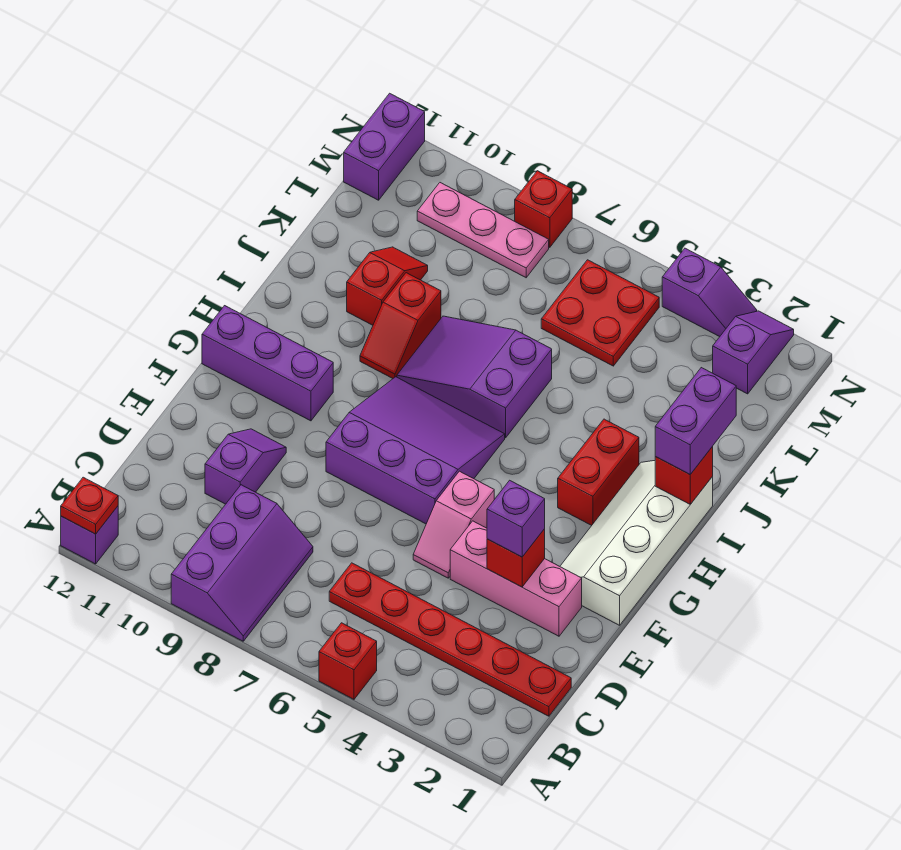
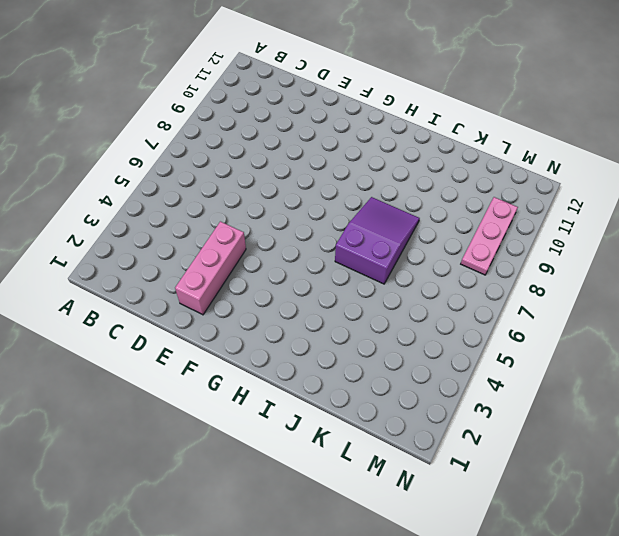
none -> red 1x1 brick [319,623,377,699]
none -> purple 2x3 slope [171,485,313,641]
none -> purple 1x1 brick [61,506,118,564]

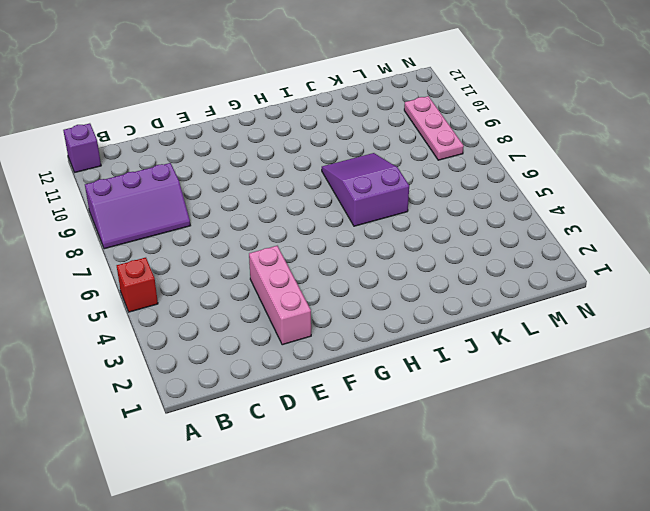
none -> red 1x6 plate [329,563,571,716]
none -> purple 1x2 slope [205,429,286,504]
none -> pink 1x2 slope [413,471,494,578]

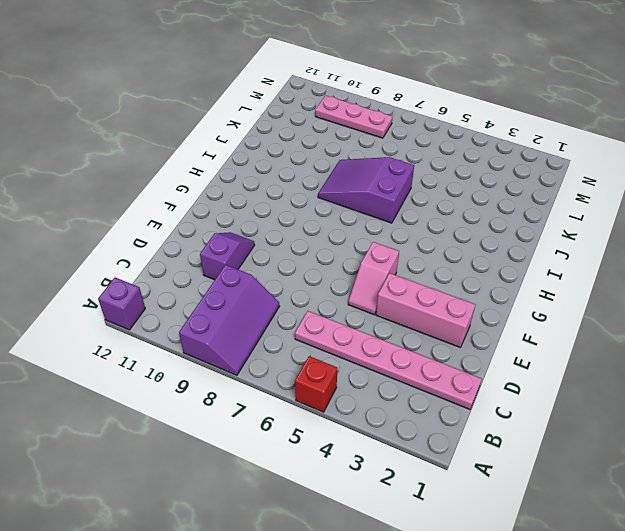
pink 1x6 plate [295,311,482,409] -> red 1x6 plate [329,563,571,716]
none -> white 2x4 slope [560,461,713,625]
none -> purple 3x3 slope [326,377,505,524]
none -> purple 1x3 brick [202,306,333,421]

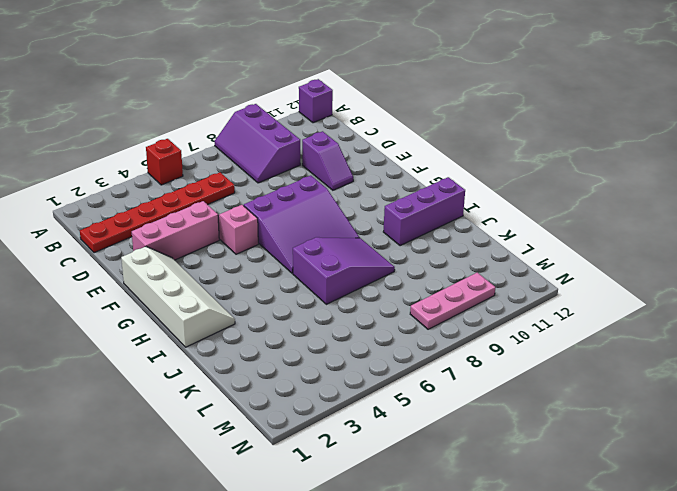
purple 1x3 brick [383,177,465,246] -> purple 1x3 brick moved to [202,306,333,421]
none -> red 1x2 brick [558,419,639,525]
none -> red 1x2 slope [360,273,441,378]
none -> red 1x2 slope [347,247,428,325]

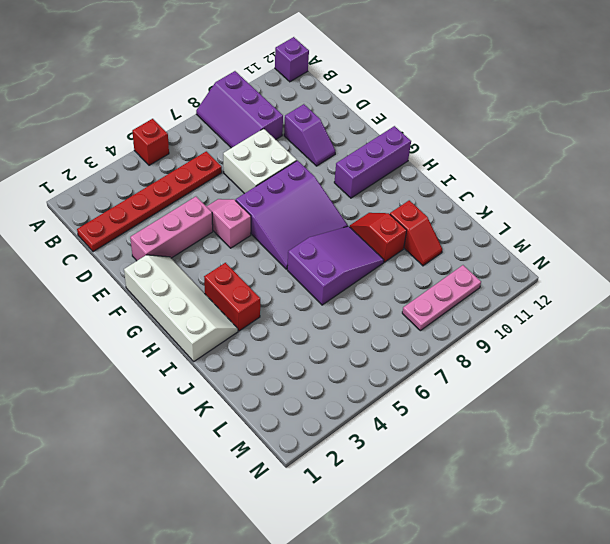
white 2x2 brick [223,129,297,194] -> none
none -> red 2x2 plate [541,260,659,366]
none -> purple 1x2 slope [713,311,794,394]
none -> purple 1x2 brick [344,93,425,200]

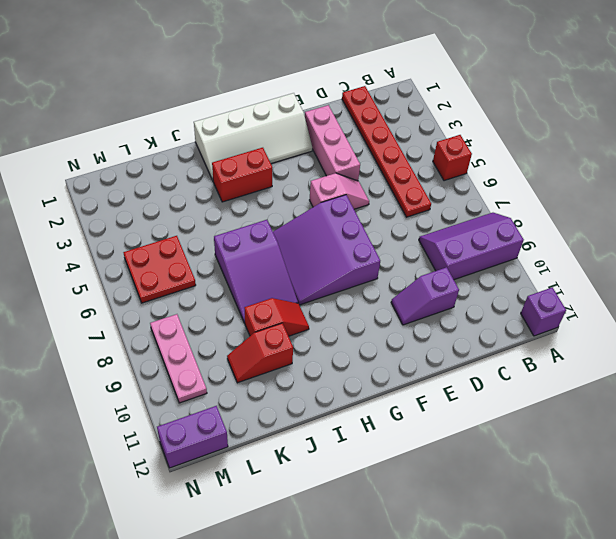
none -> purple 1x3 brick [202,306,333,421]
none -> purple 1x2 slope [713,311,794,394]
none -> purple 1x2 slope [662,248,757,337]

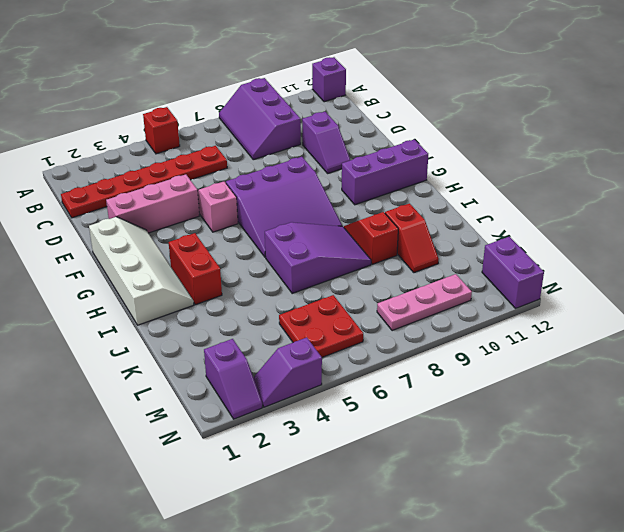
none -> red 1x1 brick [515,171,572,247]
none -> red 1x1 plate [61,477,118,534]
none -> red 1x1 brick [487,529,545,587]

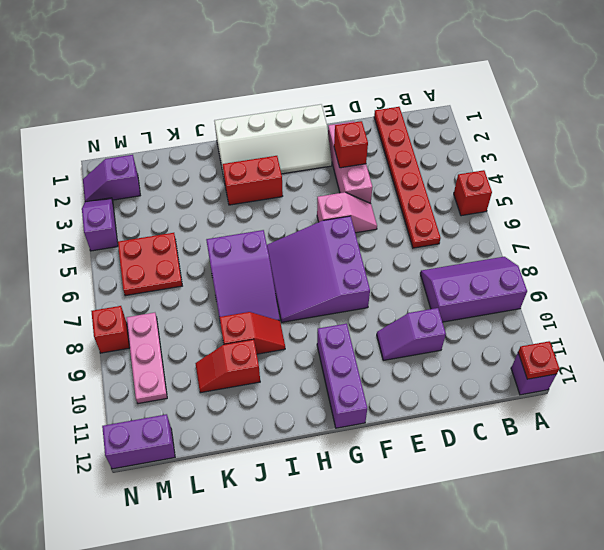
none -> red 1x1 brick [655,447,713,504]
none -> purple 1x1 brick [487,480,545,557]
none -> purple 1x2 brick [655,368,736,474]

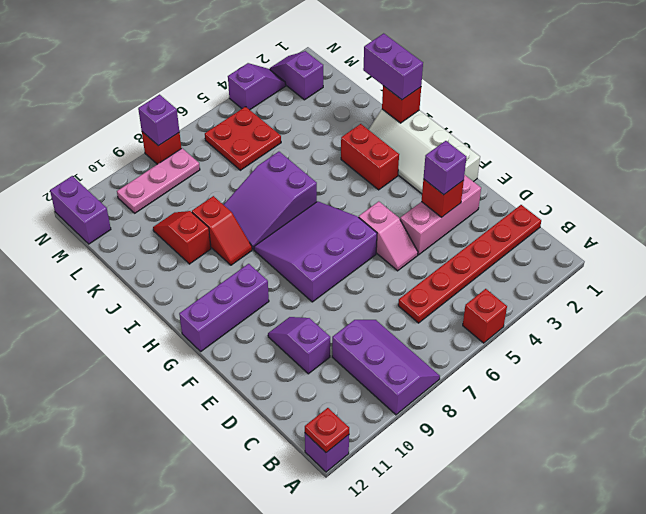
purple 1x1 brick [138,95,179,146] -> none

